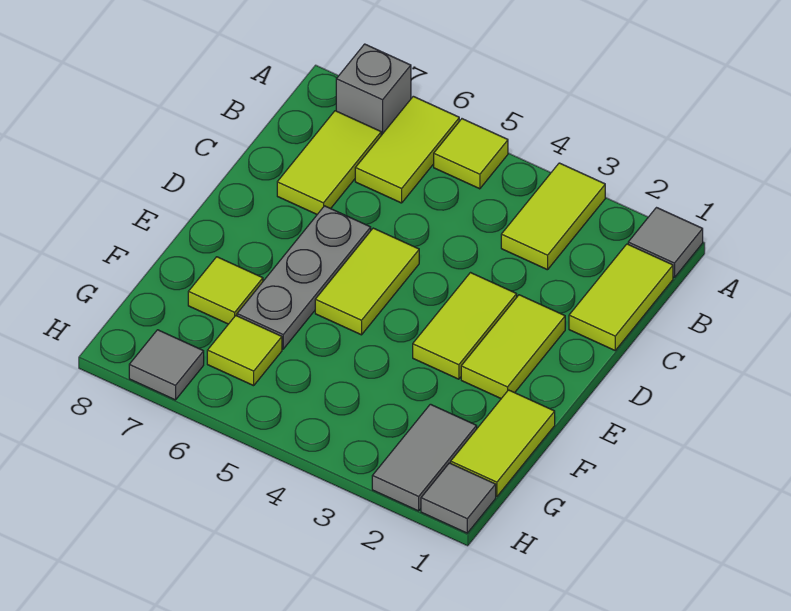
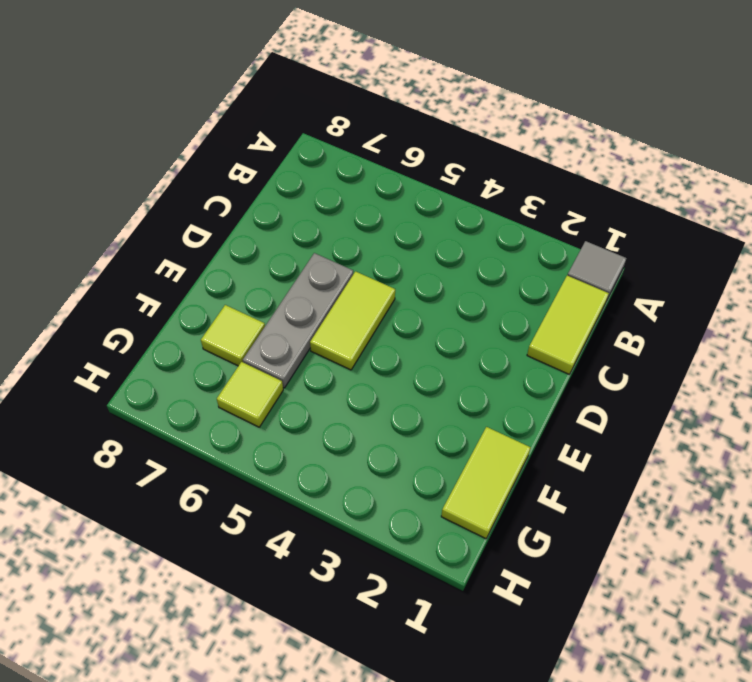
none -> lime 1x2 tile [501,163,605,270]
none -> lime 1x1 tile [434,119,508,189]
none -> lime 1x2 tile [355,96,459,203]

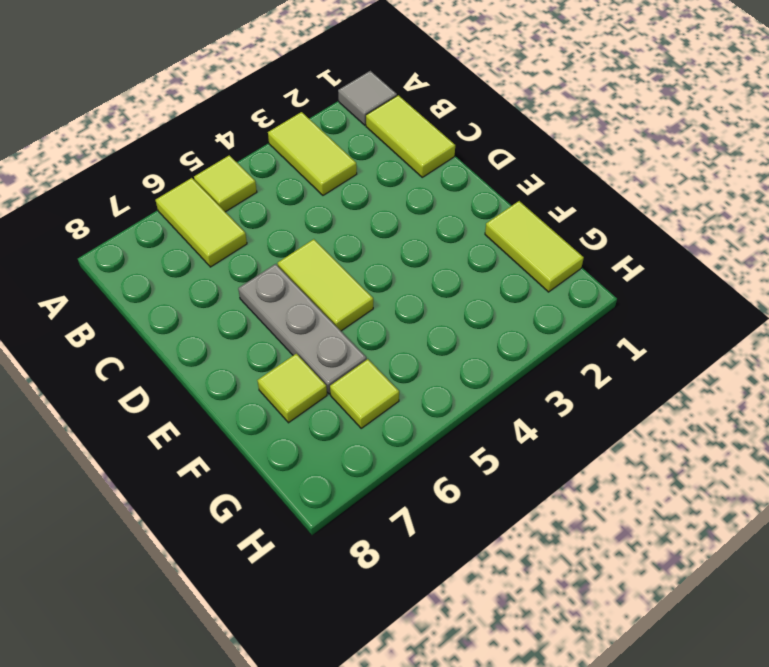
none -> grey 1x1 brick [336,44,411,135]
none -> lime 1x2 tile [277,111,381,214]
none -> lime 1x2 tile [461,295,565,398]

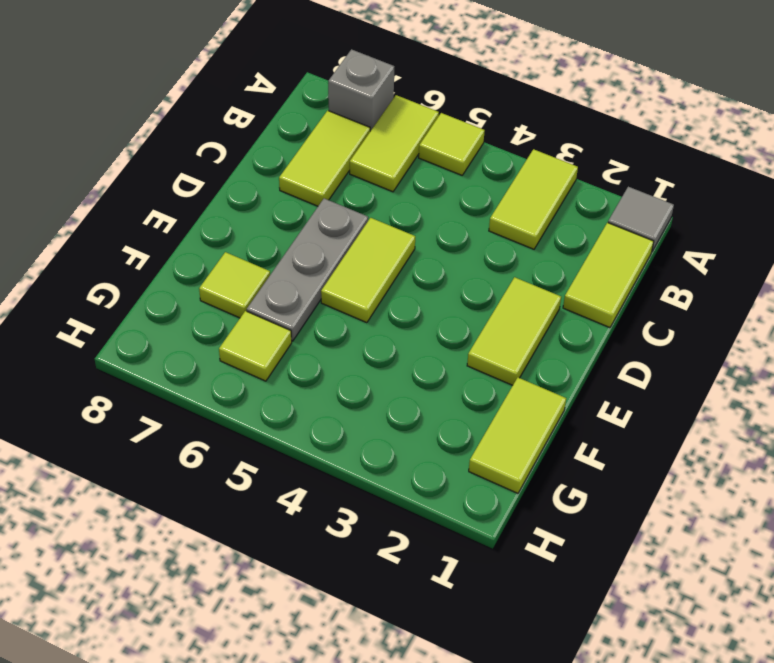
none -> lime 1x2 tile [413,273,517,379]
none -> grey 1x2 tile [372,404,477,511]
none -> grey 1x1 tile [421,463,496,533]

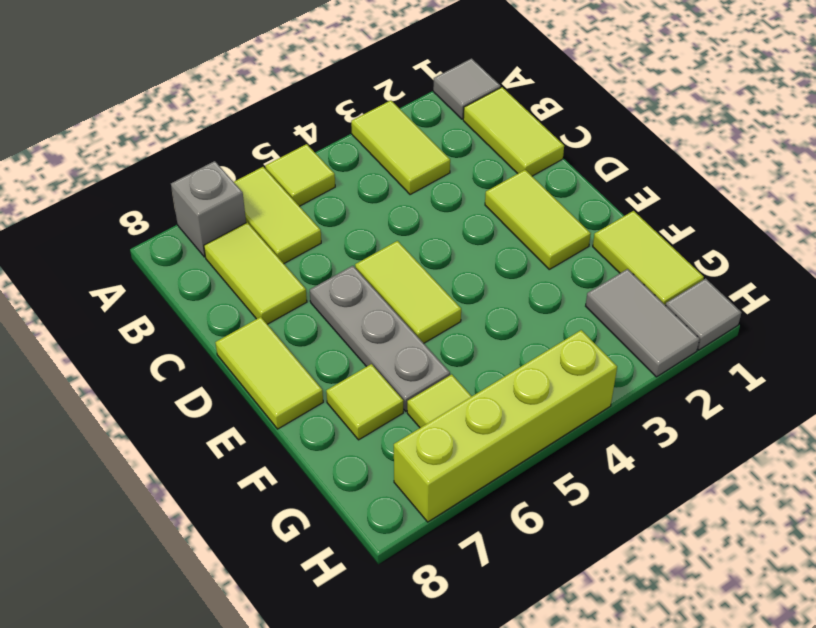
lime 1x2 tile [215,317,323,429] -> lime 1x2 tile moved to [413,273,517,379]
lime 1x4 brick [394,330,617,522] -> grey 1x1 tile [129,330,204,400]

